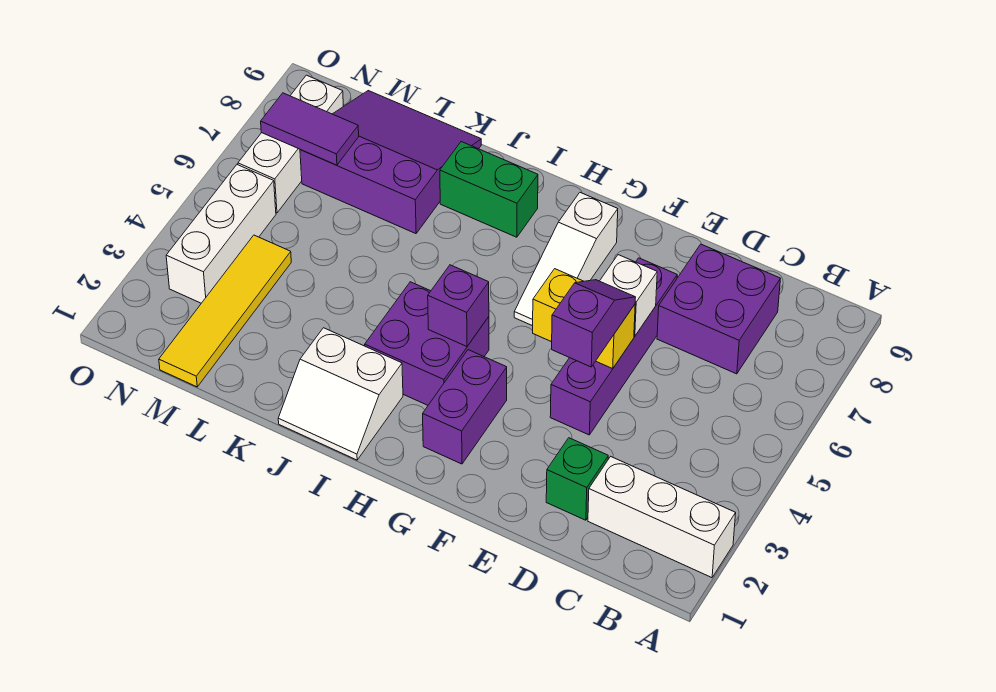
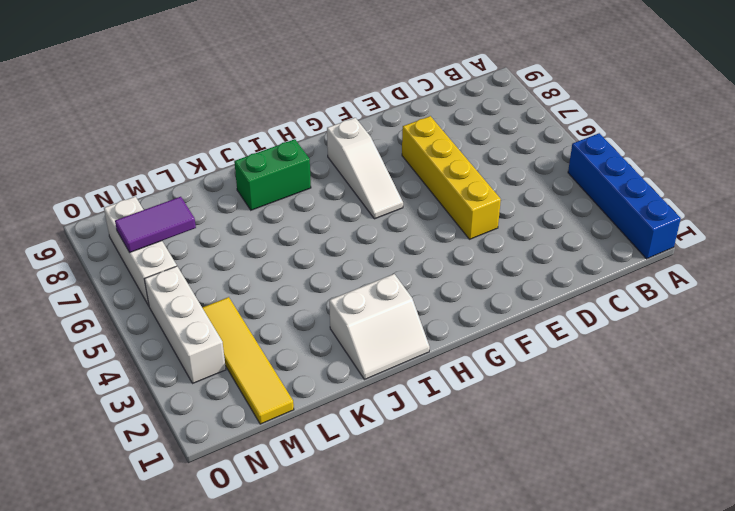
blue 1x4 brick [568,133,681,259] -> white 1x3 brick [588,457,736,578]
yellow 1x4 brick [402,116,501,239] -> purple 1x4 brick [550,258,677,435]
none -> purple 2x2 brick [657,244,780,374]
none -> green 1x1 brick [546,438,608,520]
none -> purple 1x2 brick [423,350,507,464]

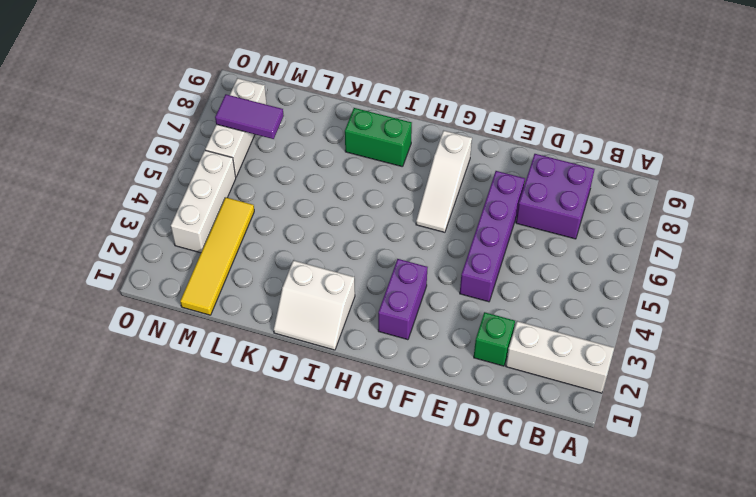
none -> purple 2x2 brick [365,282,489,405]
none -> purple 3x3 slope [300,91,481,234]
none -> yellow 1x2 brick [533,269,635,369]

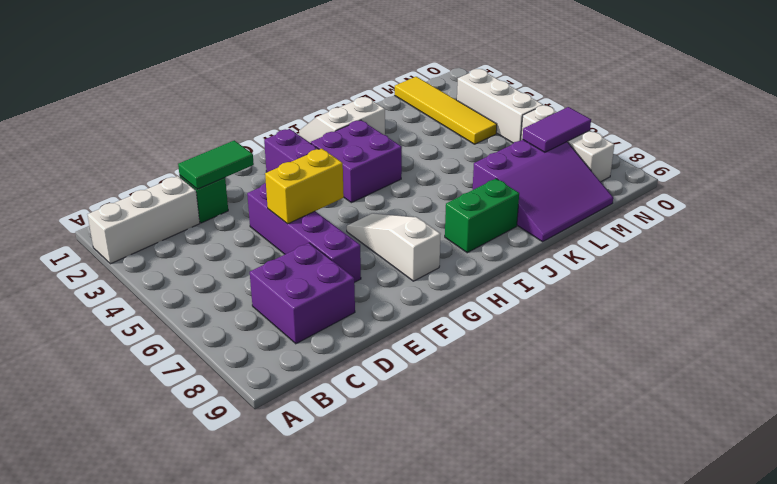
green 1x2 tile [178,140,254,189] -> none
none -> white 1x1 brick [600,255,657,336]
none -> purple 1x1 brick [428,265,489,346]
none -> purple 1x2 slope [552,280,636,367]

